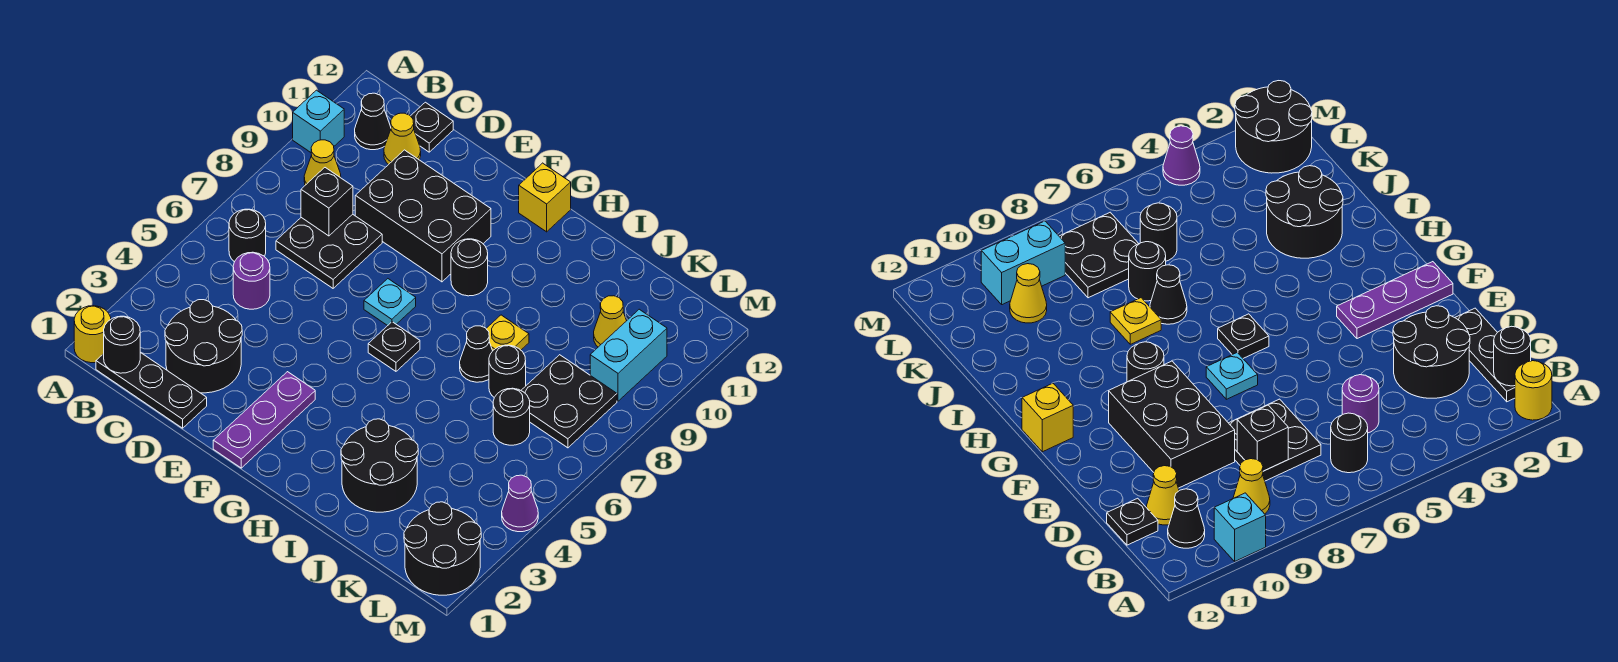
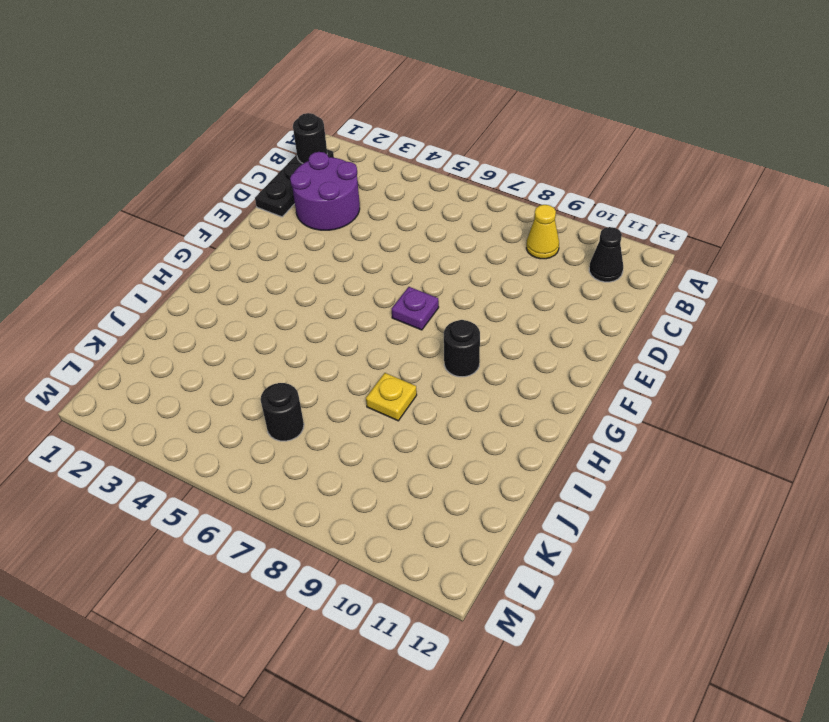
purple 2x2 round brick [290,152,360,230] -> black 2x2 round brick [165,300,242,393]
purple 1x1 plate [392,287,439,330] -> cyan 1x1 plate [364,279,416,326]
none -> yellow 1x1 round brick [74,306,111,363]
none -> cyan 1x1 brick [293,90,344,152]
none -> black 1x1 round brick [229,209,266,262]

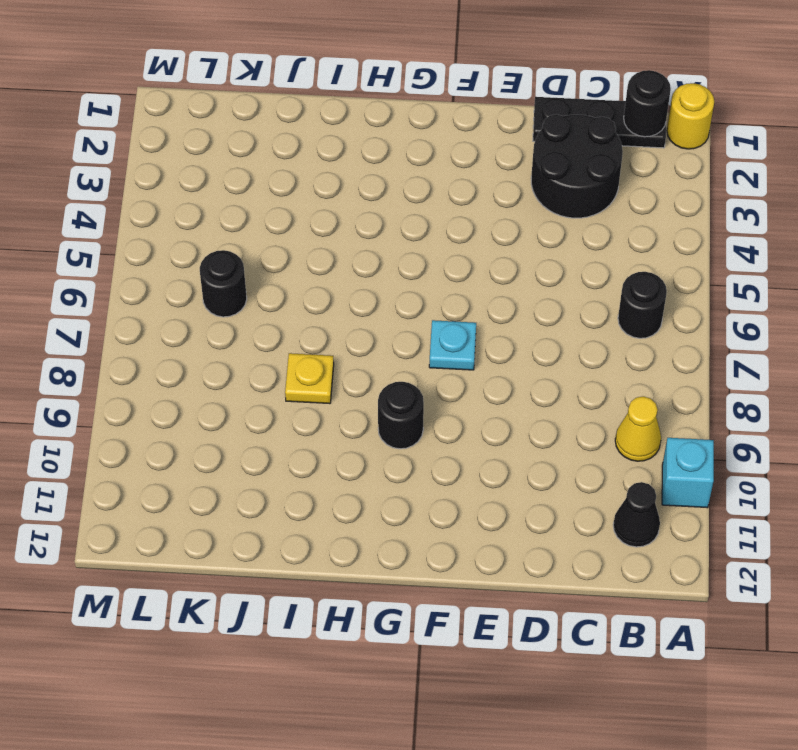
none -> purple 1x1 round brick [233,252,270,309]
none -> black 2x2 plate [276,214,382,288]
none -> yellow 1x1 cone [384,113,421,165]

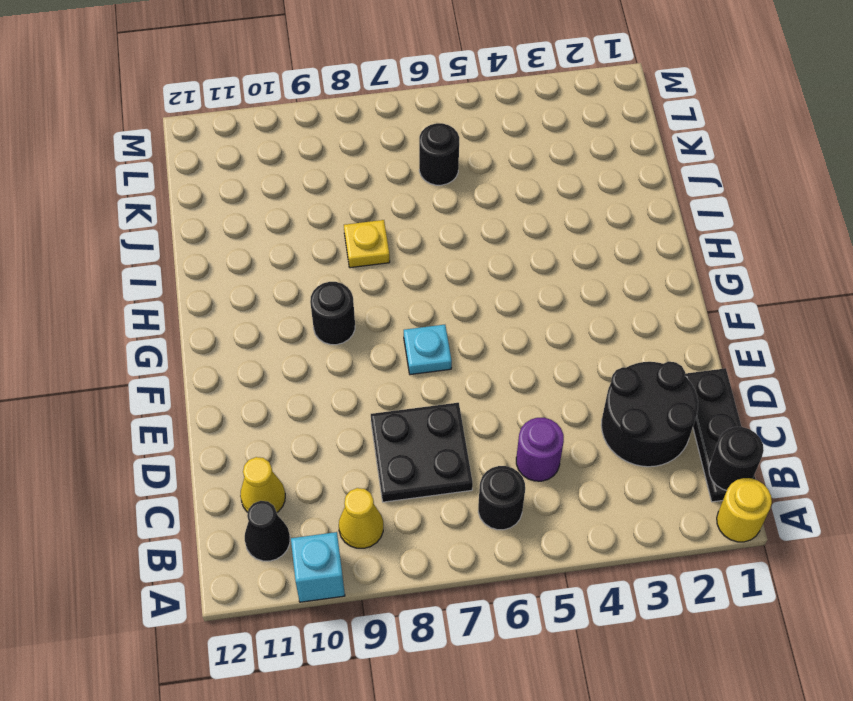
none -> black 1x1 plate [411,102,453,152]
none -> black 2x3 brick [355,150,491,282]
none -> purple 1x3 plate [213,372,315,468]

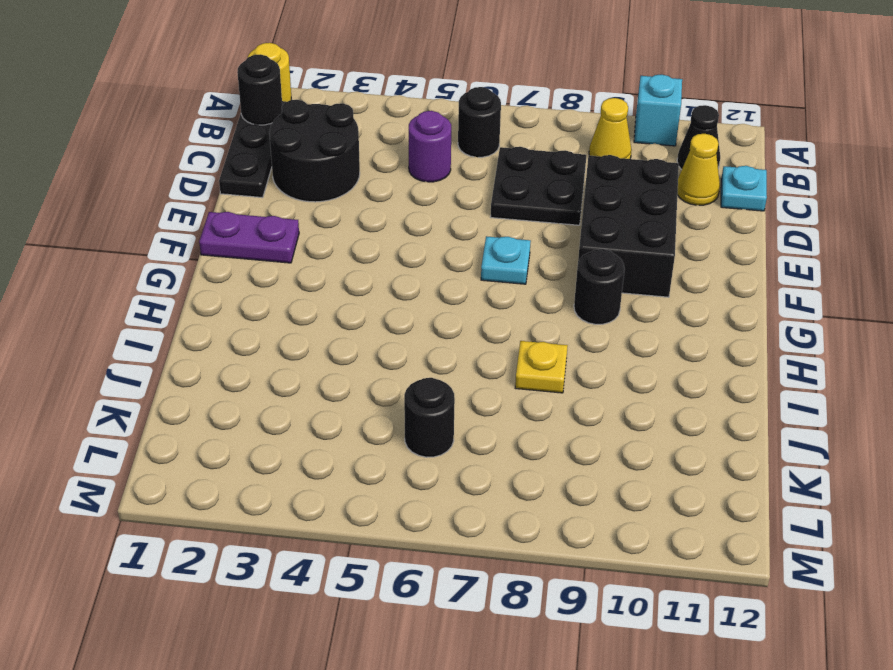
cyan 1x1 plate [721,166,767,211] -> black 1x1 plate [411,102,453,152]
purple 1x2 plate [199,212,299,263] -> purple 1x3 plate [213,372,315,468]
none -> black 1x1 plate [368,322,420,371]
none -> yellow 1x1 brick [519,163,571,232]
none -> black 2x2 round brick [341,419,418,512]

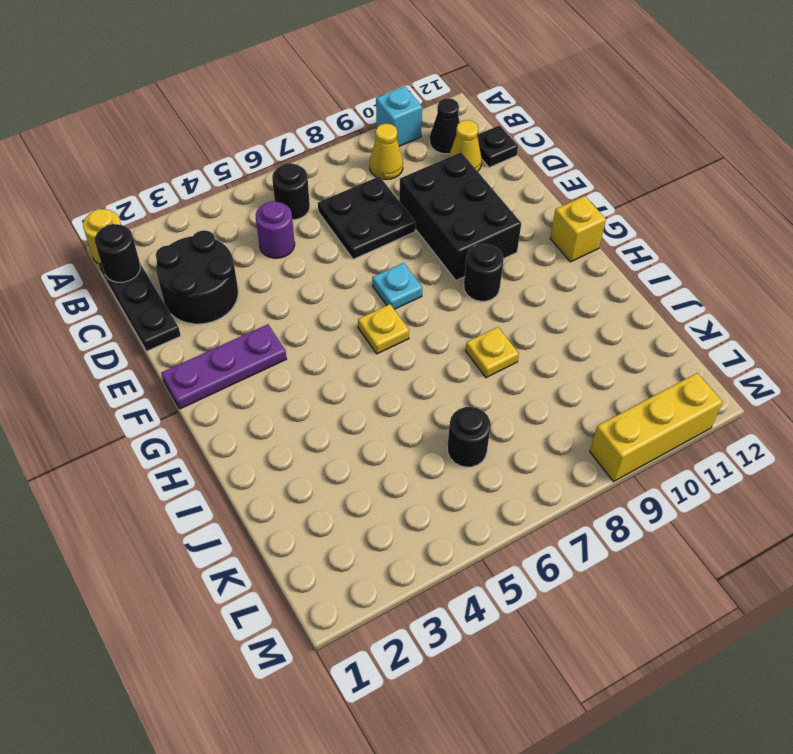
yellow 1x1 plate [358,304,409,354] -> black 1x1 plate [368,322,420,371]
yellow 1x3 brick [590,373,723,482] -> none
none -> black 2x2 round brick [341,419,418,512]
none -> black 1x1 cone [460,326,493,382]
none -> black 1x1 round brick [489,345,526,397]

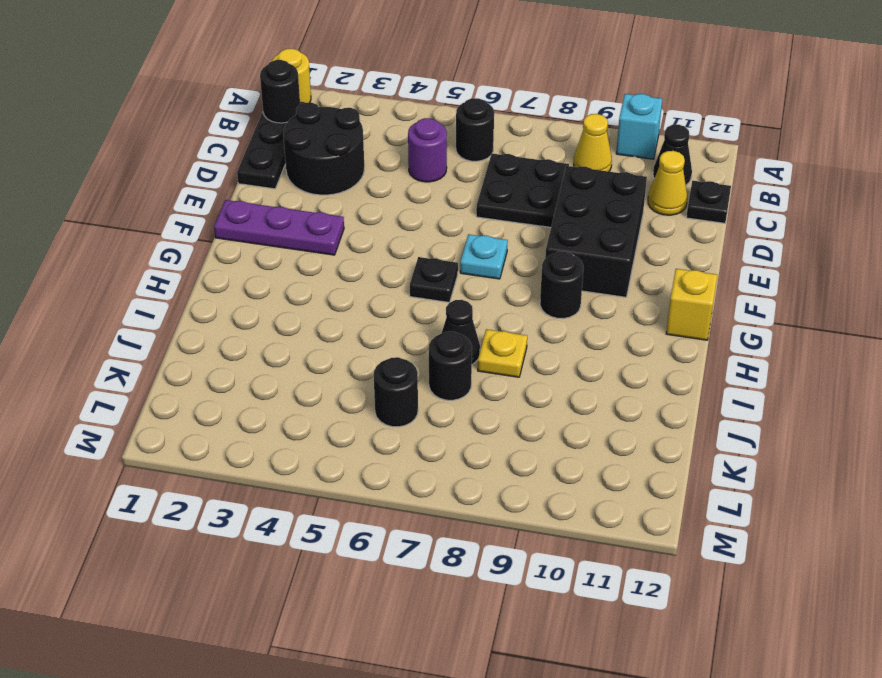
none -> black 2x2 round brick [341,419,418,512]
none -> black 2x2 plate [521,355,617,448]
none -> yellow 1x1 cone [594,296,626,347]

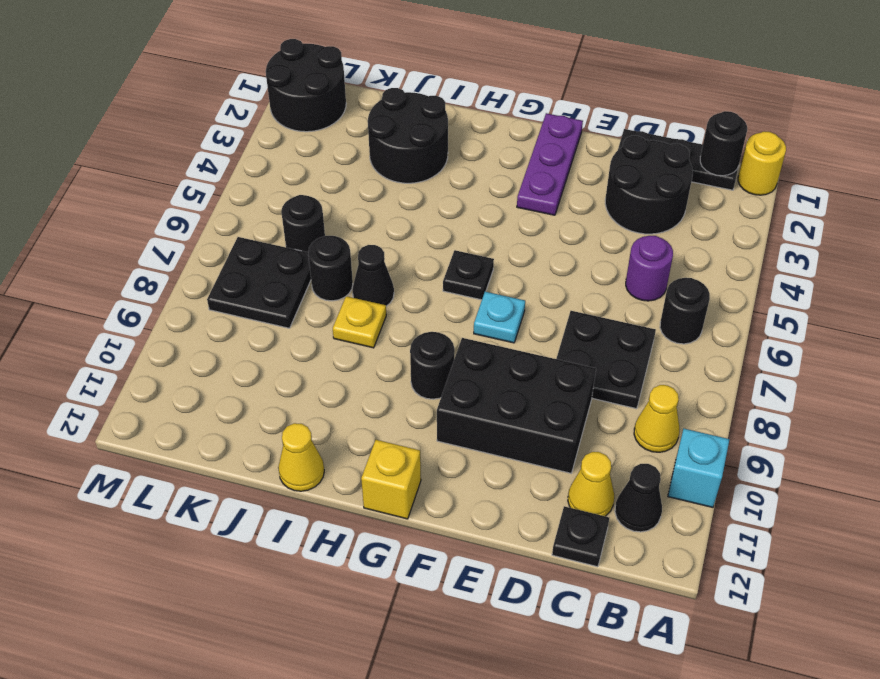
yellow 1x1 cone [278,423,324,491] -> yellow 1x1 cone moved to [594,296,626,347]
none -> cyan 1x2 brick [590,309,667,401]
none -> purple 1x1 cone [502,475,538,532]
none -> black 1x1 brick [301,168,353,236]

